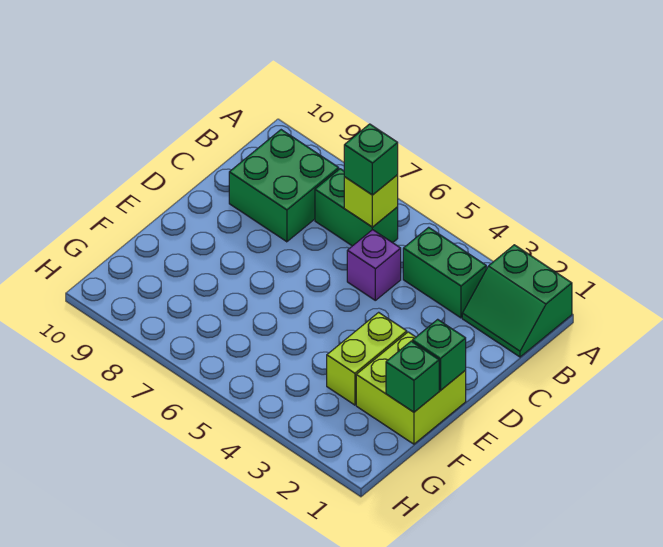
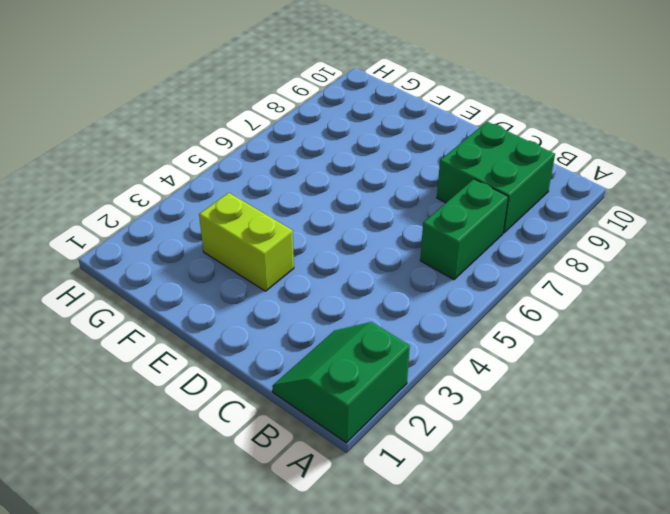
none -> green 1x2 brick [403,227,486,318]
none -> purple 1x1 brick [347,230,401,300]

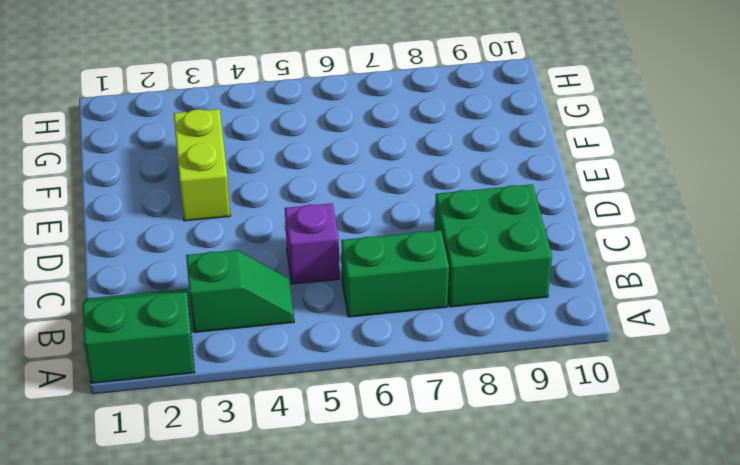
green 1x2 slope [186,250,294,332] -> green 1x2 brick [403,227,486,318]
none -> lime 2x2 brick [356,332,466,444]
none -> lime 1x1 brick [344,175,398,227]

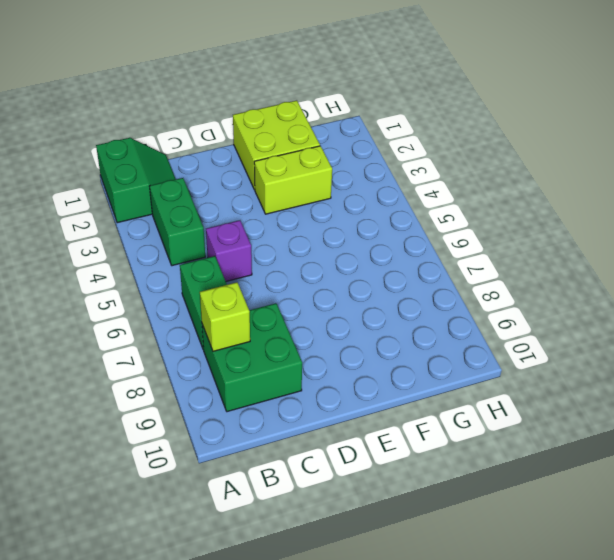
lime 1x1 brick [200,282,250,351] -> lime 1x1 brick moved to [344,175,398,227]
none -> green 1x1 brick [412,319,466,390]
none -> green 1x1 brick [386,341,439,412]

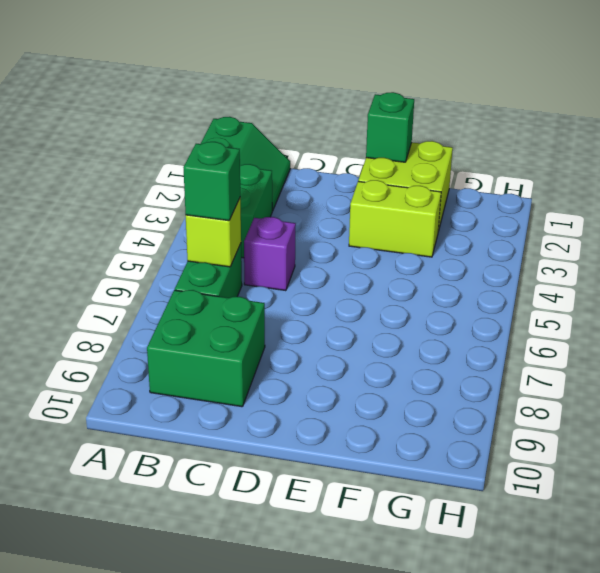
none -> green 1x1 brick [386,341,439,412]

